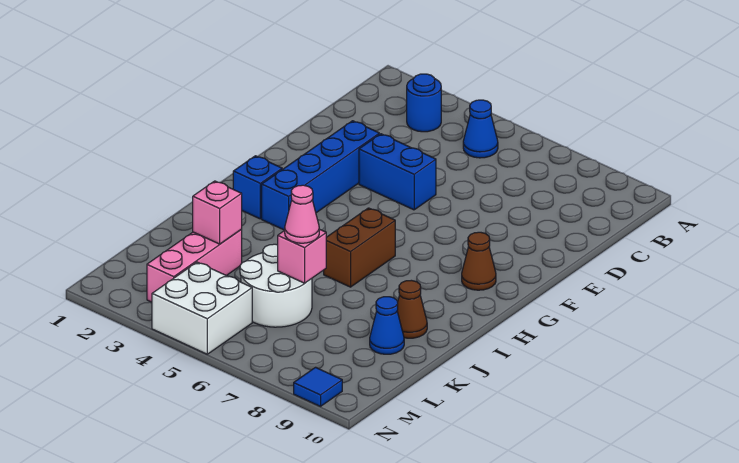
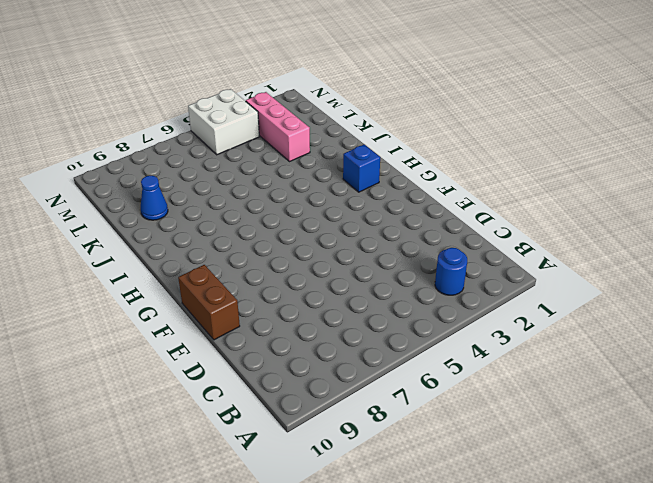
brown 1x2 brick [178,265,240,340] -> brown 1x2 brick moved to [324,208,395,287]
none -> blue 1x1 cone [463,100,498,158]
none -> blue 1x4 brick [262,121,379,230]
none -> blue 1x2 brick [359,134,436,210]

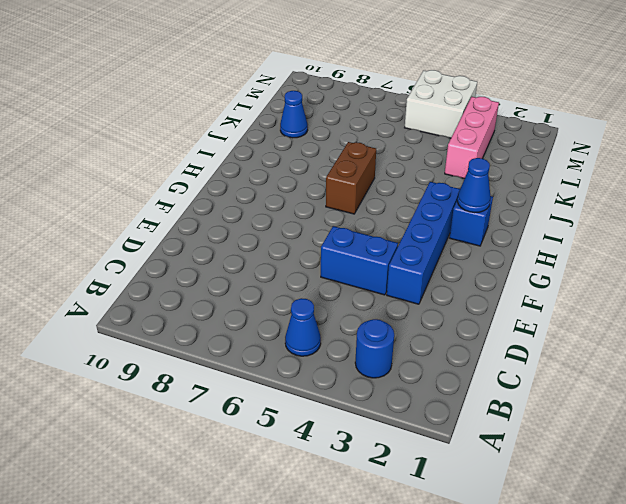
blue 1x1 cone [457,158,491,213] -> none
none -> brown 1x1 cone [462,232,496,290]
none -> brown 1x1 cone [397,280,427,338]
none -> white 2x2 round brick [240,244,312,327]

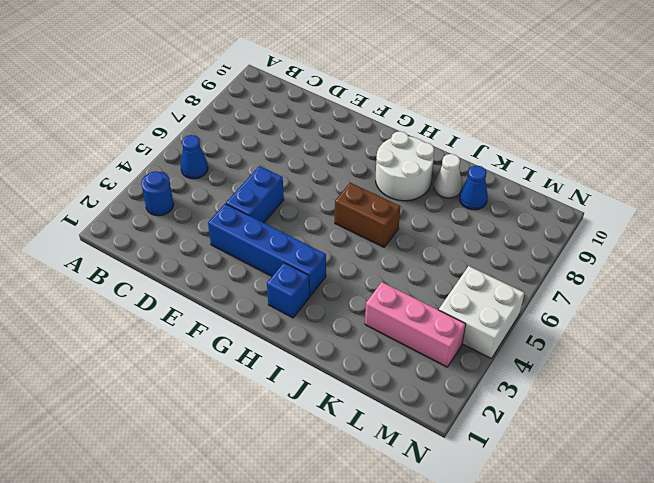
white 2x2 round brick [376,131,434,201] -> white 2x2 round brick moved to [240,244,312,327]
white 1x1 cone [434,154,462,198] -> brown 1x1 cone [397,280,427,338]
none -> brown 1x1 cone [462,232,496,290]
none -> blue 1x1 tile [294,367,342,406]
none -> pink 1x1 brick [193,181,242,244]

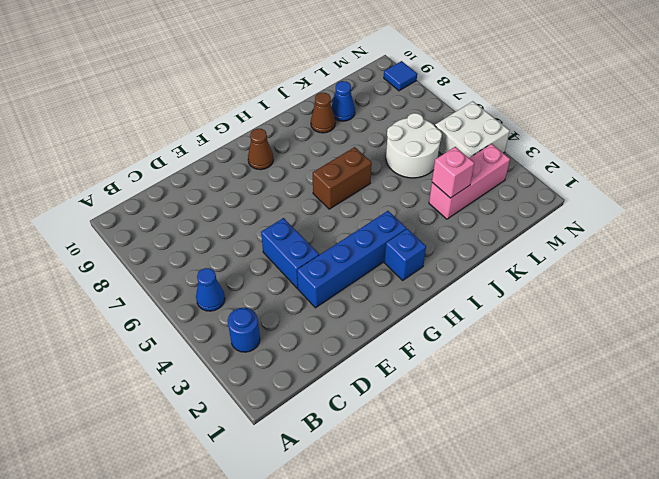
none -> pink 1x1 brick [278,229,326,283]
none -> pink 1x1 cone [285,185,319,243]

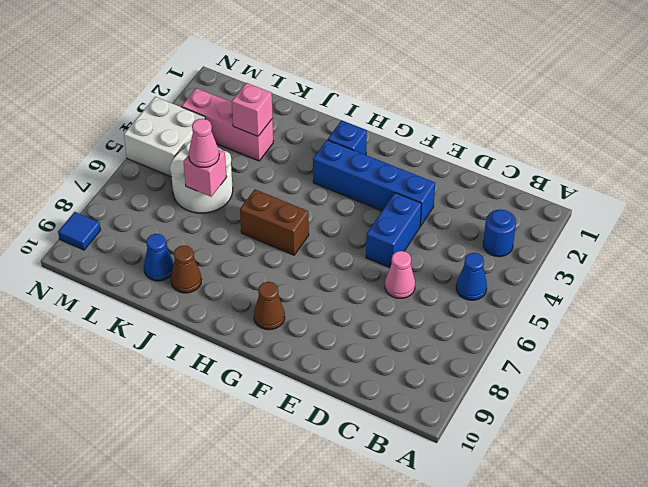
pink 1x1 cone [385,251,415,298] -> none

